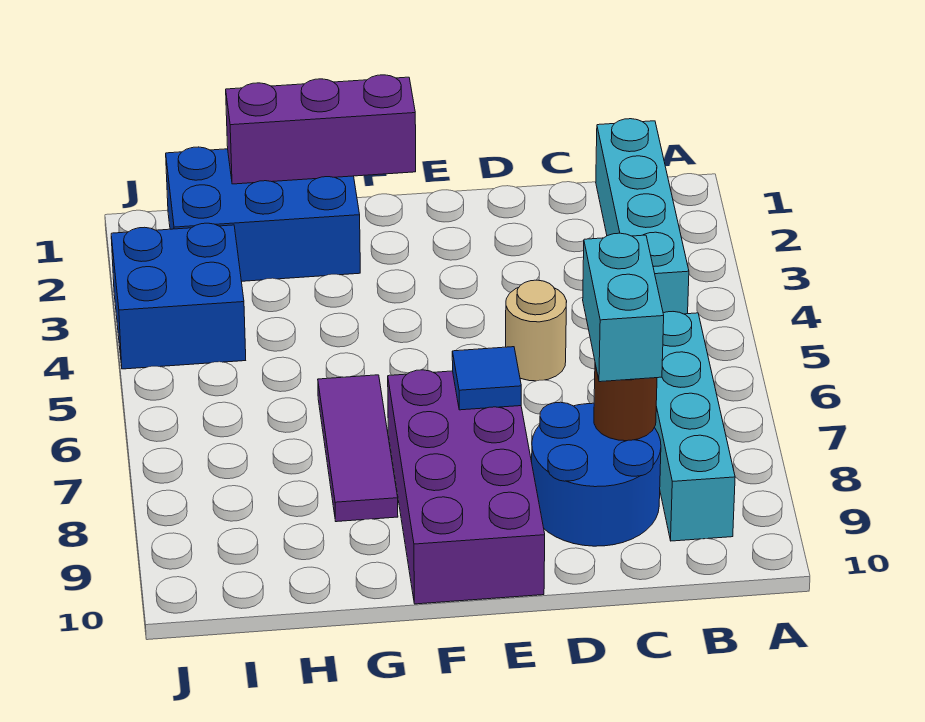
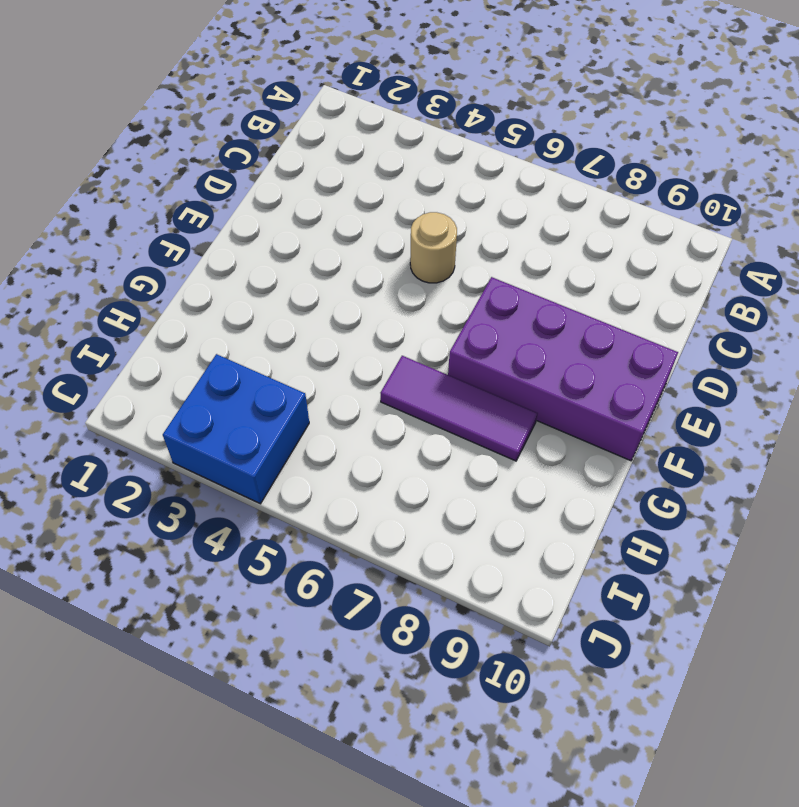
none -> cyan 1x4 brick [596,119,689,314]
none -> cyan 1x4 brick [654,312,735,541]
none -> blue 2x2 round brick [532,402,661,546]

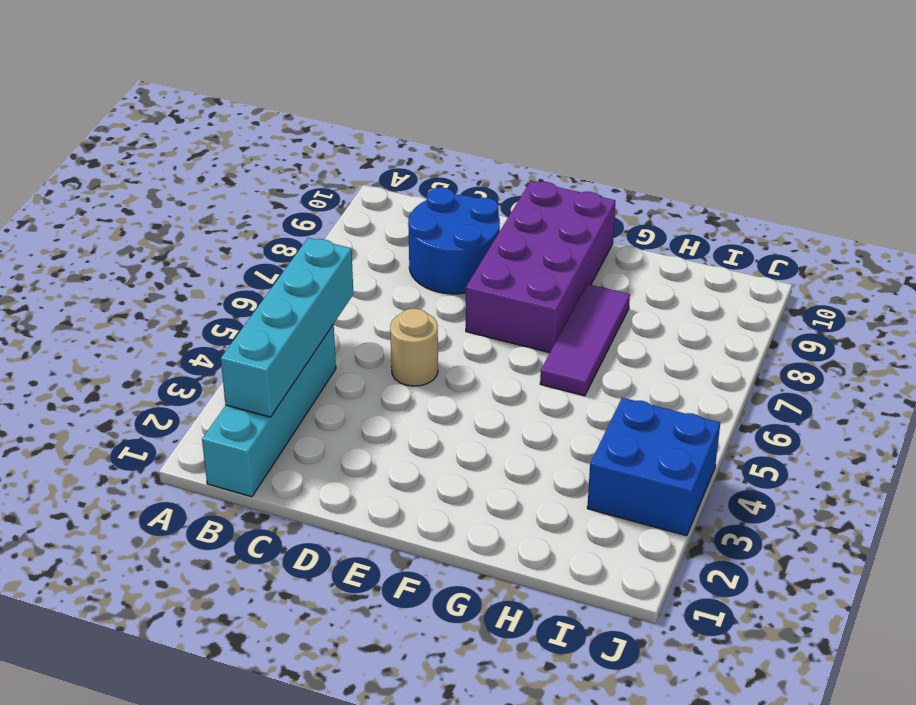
cyan 1x4 brick [221,238,353,417] -> cyan 1x4 brick moved to [654,312,735,541]
none -> blue 2x3 brick [166,147,360,281]
none -> brown 1x1 round brick [594,364,657,441]
none -> blue 1x1 tile [452,347,521,410]

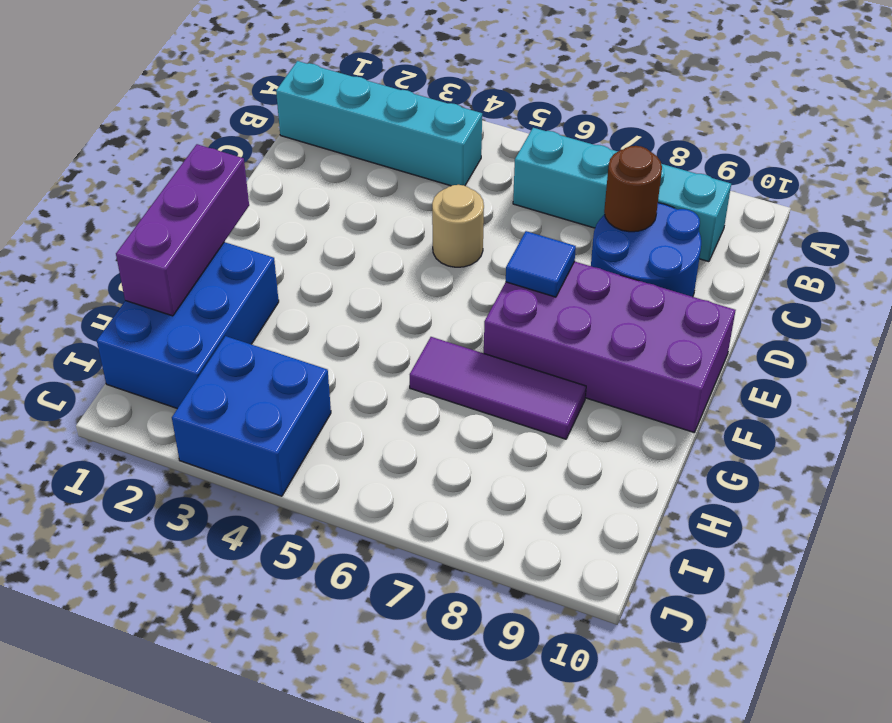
none -> cyan 1x2 brick [583,233,664,382]

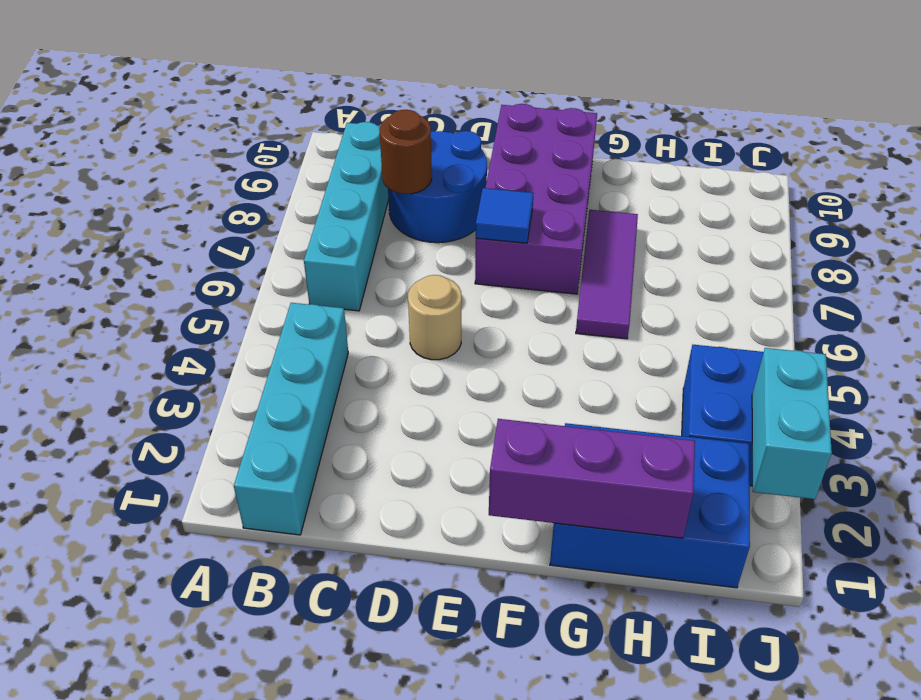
cyan 1x2 brick [752,348,832,499] -> cyan 1x2 brick moved to [583,233,664,382]

